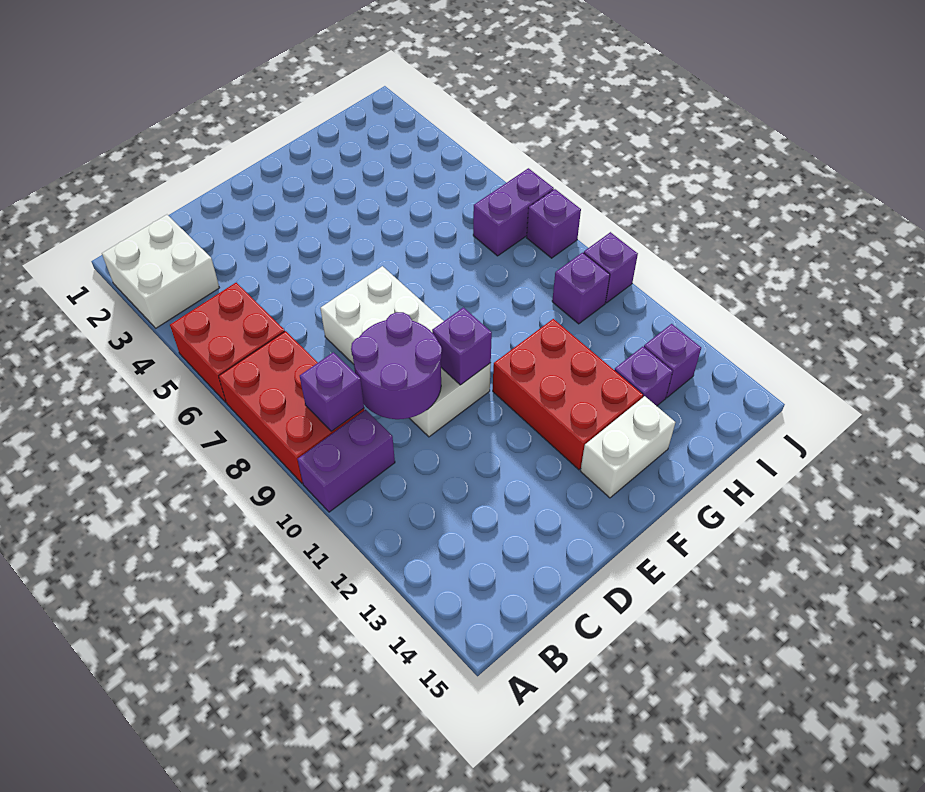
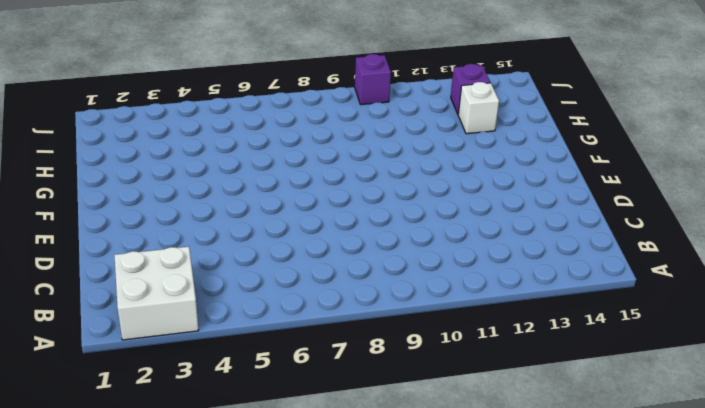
white 1x1 brick [458,82,499,134] -> purple 1x1 brick [615,347,673,406]
none -> red 2x2 brick [170,283,285,402]
none -> red 2x3 brick [219,331,364,483]
none -> purple 1x2 brick [298,410,395,512]

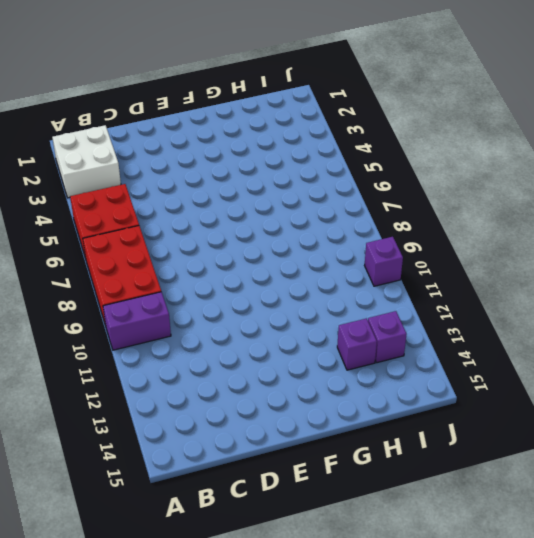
none -> white 2x4 brick [320,266,491,437]
none -> red 2x3 brick [493,319,643,470]
none -> white 1x2 brick [581,396,675,498]

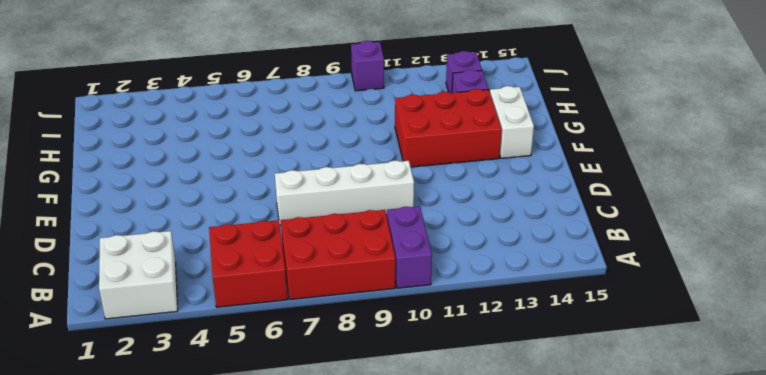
white 1x4 brick [275,161,414,225] -> white 2x4 brick [320,266,491,437]
none -> purple 1x2 brick [473,168,554,256]
none -> purple 1x1 brick [552,253,610,324]
none -> purple 1x1 brick [527,189,581,258]

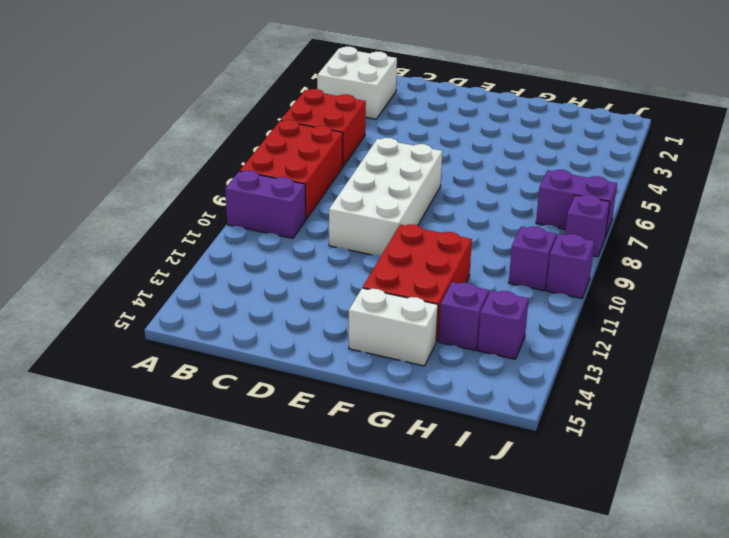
none -> purple 1x1 brick [300,352,364,431]
none -> purple 2x2 round brick [351,312,442,419]
none -> purple 1x1 brick [432,308,492,385]

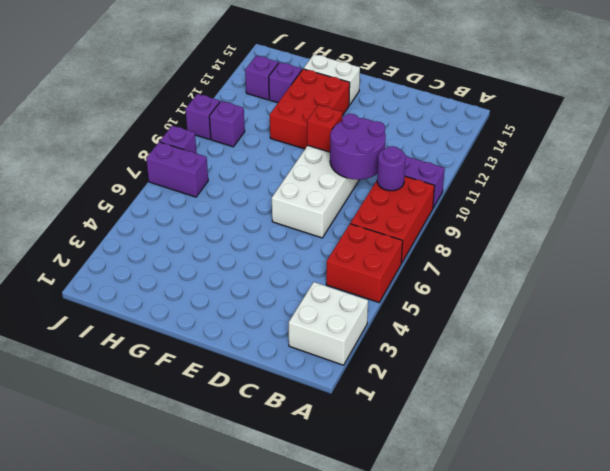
purple 1x1 round brick [377,146,406,191] -> purple 1x1 brick [300,352,364,431]
red 1x1 brick [307,105,342,152] -> purple 1x1 brick [432,308,492,385]

